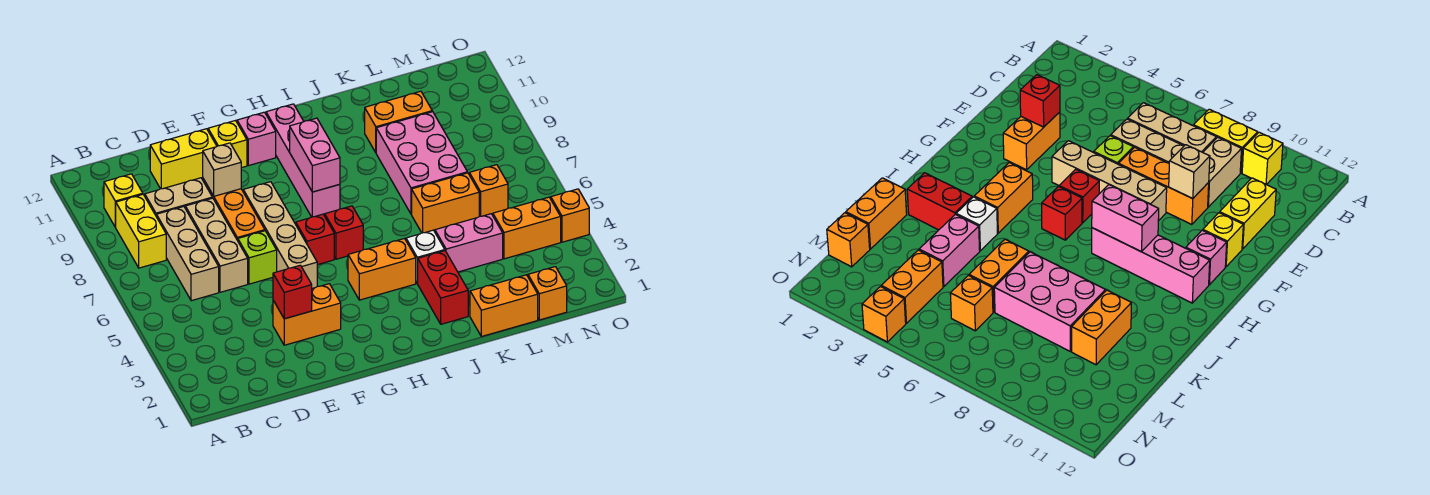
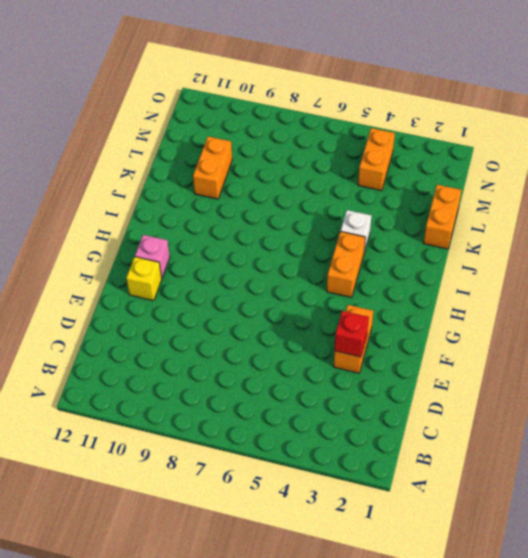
none -> yellow 1x2 brick [116,194,166,268]
none -> yellow 1x1 brick [104,174,143,227]
none -> tan 1x3 brick [156,207,219,301]
none -> tan 1x2 brick [145,178,212,215]

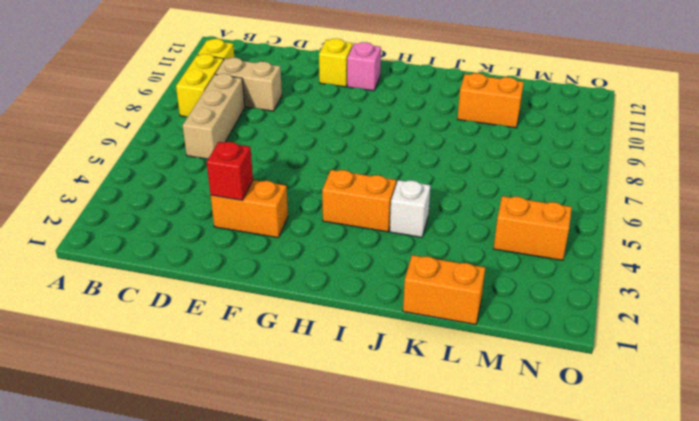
none -> tan 1x3 brick [185,198,248,292]
none -> yellow 1x2 brick [150,129,217,189]
none -> lime 1x1 brick [238,231,277,284]
none -> orange 1x3 brick [203,179,265,241]

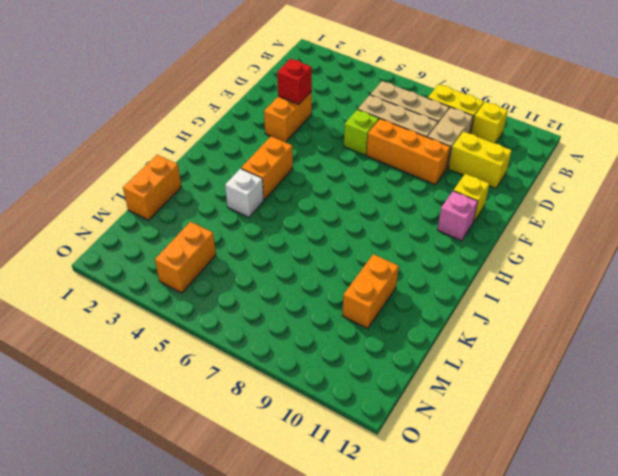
yellow 1x2 brick [449,131,512,188] -> yellow 1x2 brick turned to [150,129,217,189]
none -> tan 1x4 brick [243,182,317,288]
none -> red 1x1 brick [296,214,334,265]
none -> red 1x1 brick [325,206,363,259]
none -> pink 1x4 brick [266,104,340,217]

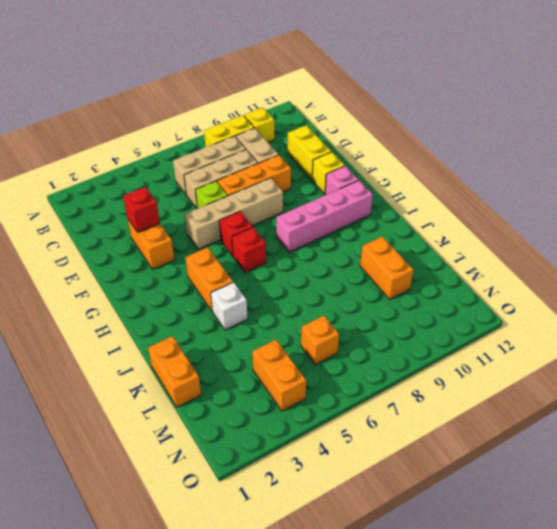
none -> red 1x2 brick [417,251,468,324]
none -> pink 1x2 brick [435,214,503,272]
none -> orange 1x2 brick [412,173,479,233]
none -> pink 2x3 brick [376,112,467,214]

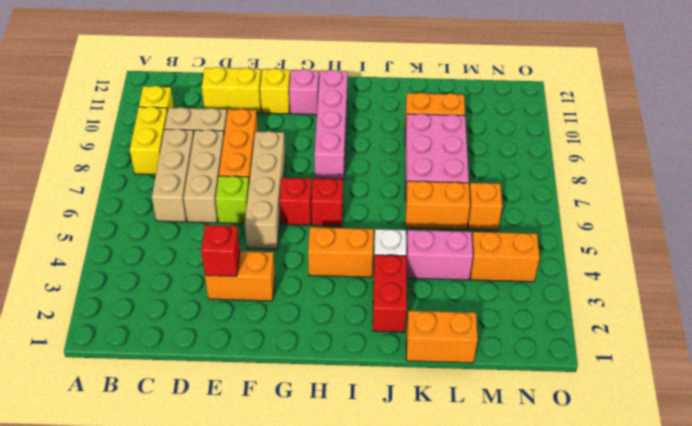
none -> orange 1x1 brick [528,267,567,320]
none -> orange 1x1 brick [551,189,589,242]
none -> tan 1x1 brick [203,143,241,196]
none -> pink 1x2 brick [290,118,340,192]

